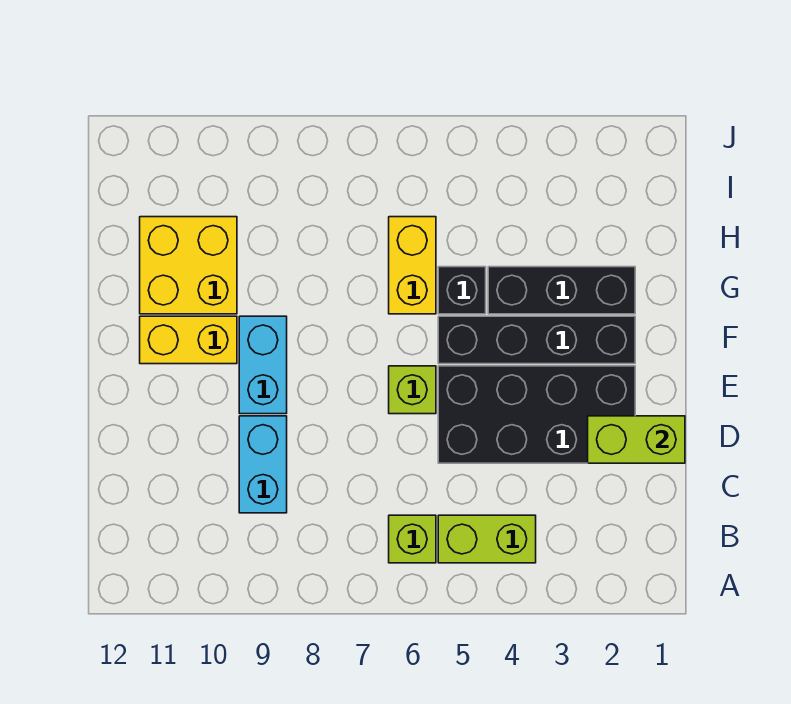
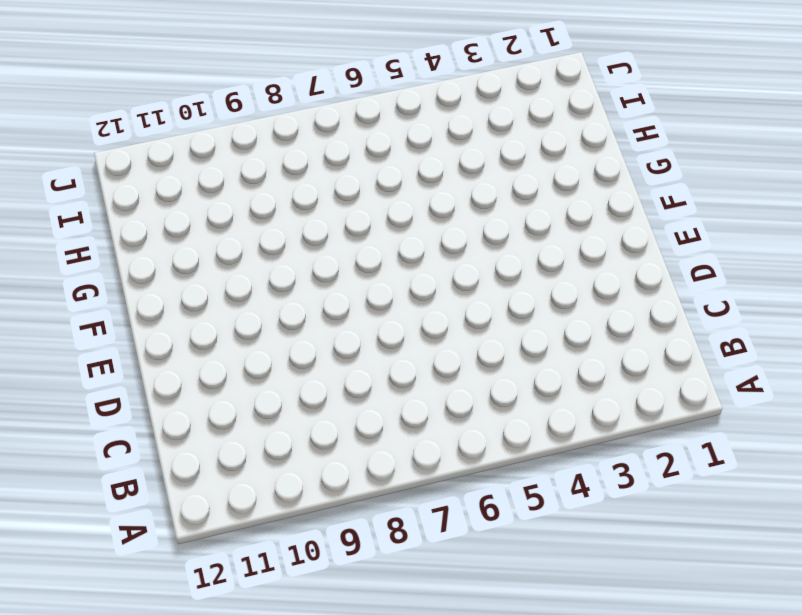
none -> lime 1x2 brick [438,515,536,563]
none -> lime 1x1 brick [389,515,436,563]
none -> cyan 1x2 brick [239,416,287,513]

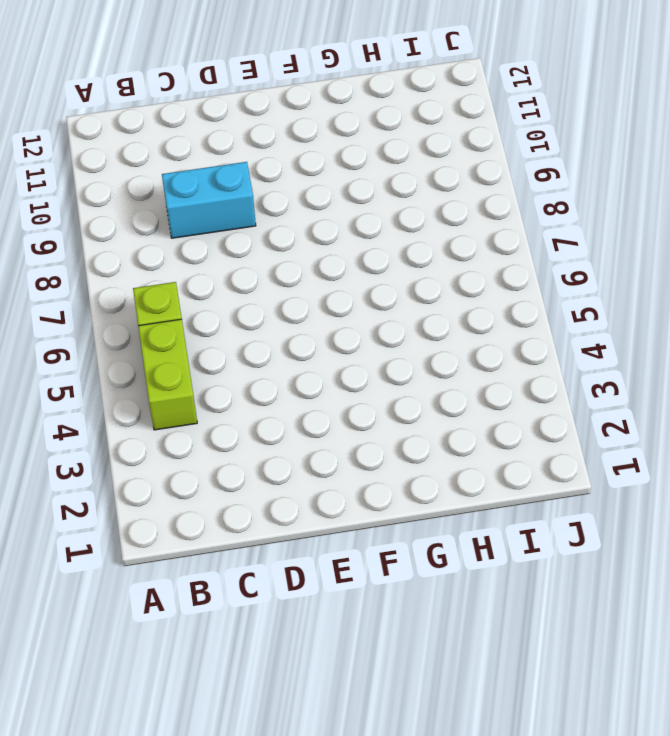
none -> black 2x4 brick [438,366,635,463]
none -> lime 1x1 brick [389,366,436,414]
none -> cyan 1x2 brick [239,316,287,414]

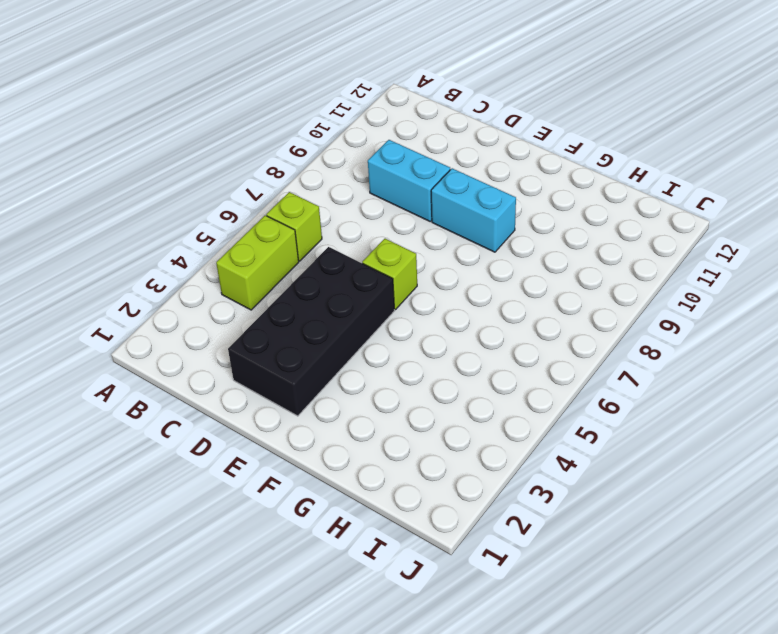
none -> black 1x4 brick [438,316,635,364]
none -> yellow 1x2 brick [140,316,237,364]
none -> black 1x3 brick [488,267,635,314]

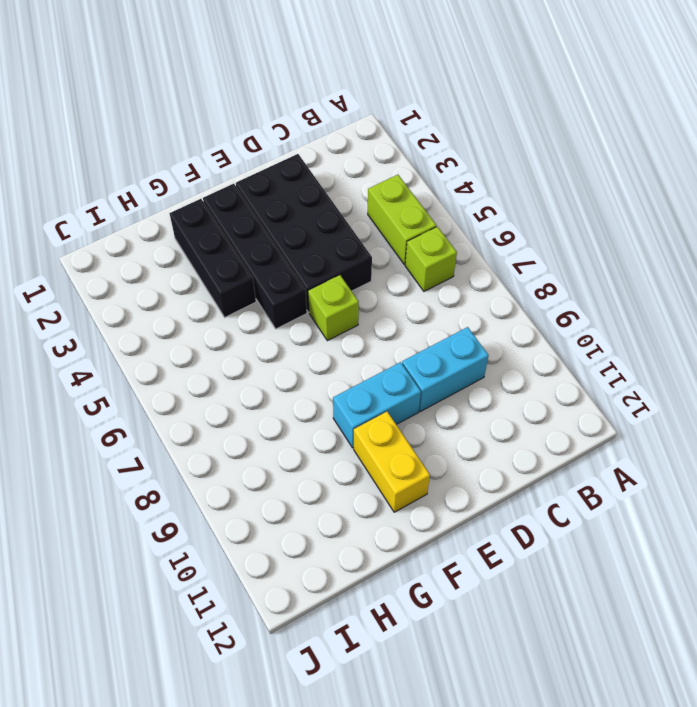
none -> black 1x1 brick [438,267,486,314]
none -> yellow 1x2 brick [389,217,436,314]
none -> yellow 2x2 brick [140,217,237,314]

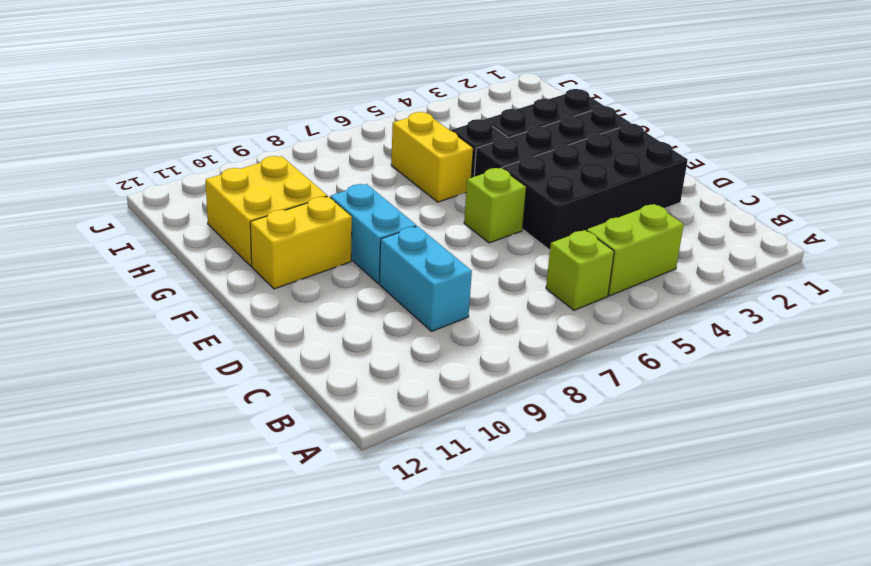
none -> lime 1x2 brick [588,416,685,463]

